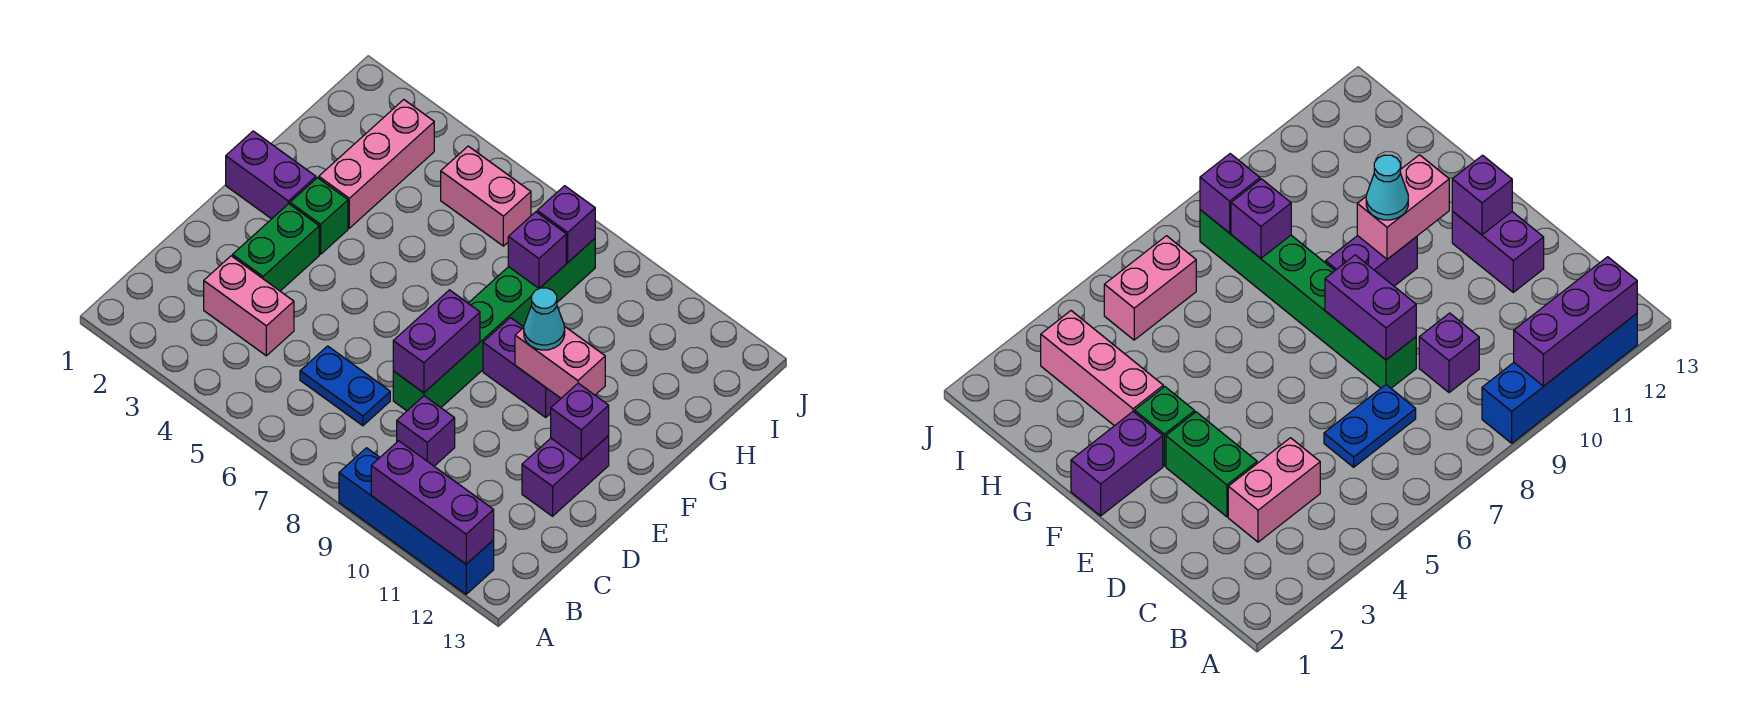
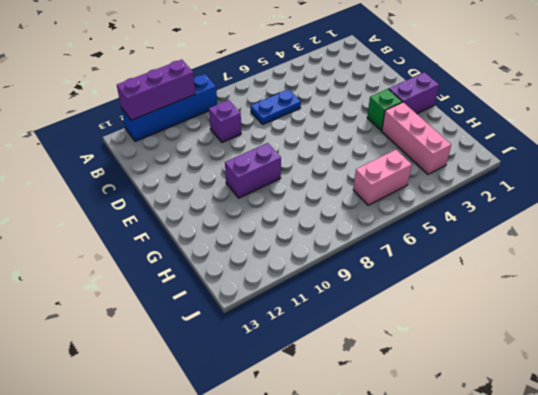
none -> pink 1x2 brick [204,256,294,356]
none -> green 1x2 brick [232,204,319,291]
none -> green 1x6 brick [393,238,595,411]

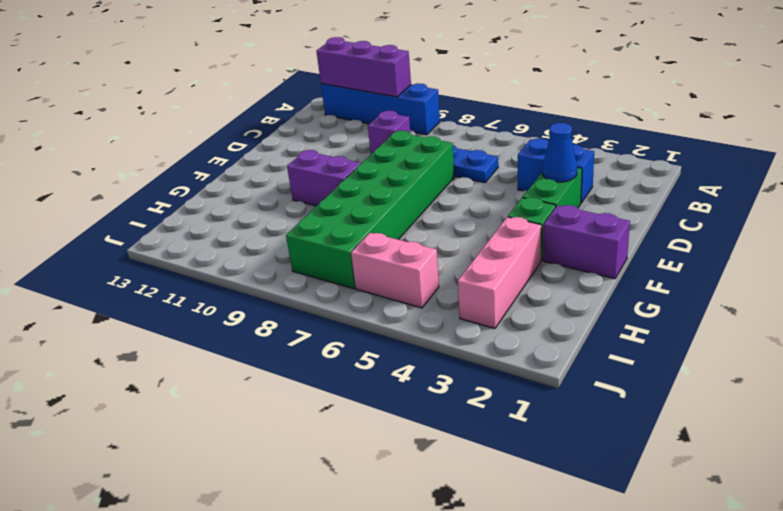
blue 1x2 brick [518,138,594,203] -> pink 1x2 brick [204,256,294,356]
blue 1x1 cone [542,123,577,182] -> none
green 2x6 brick [286,131,454,289] -> green 1x6 brick [393,238,595,411]
none -> purple 1x2 brick [522,436,609,516]
none -> purple 1x2 brick [393,290,480,393]
none -> purple 1x1 brick [551,383,609,460]

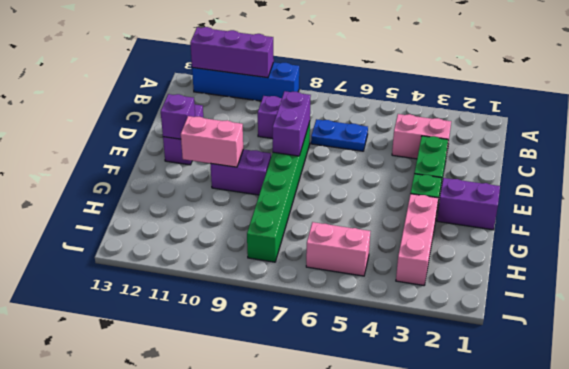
none -> purple 1x1 brick [508,212,566,288]
none -> purple 1x1 brick [537,186,595,262]
none -> cyan 1x1 cone [524,288,565,350]

